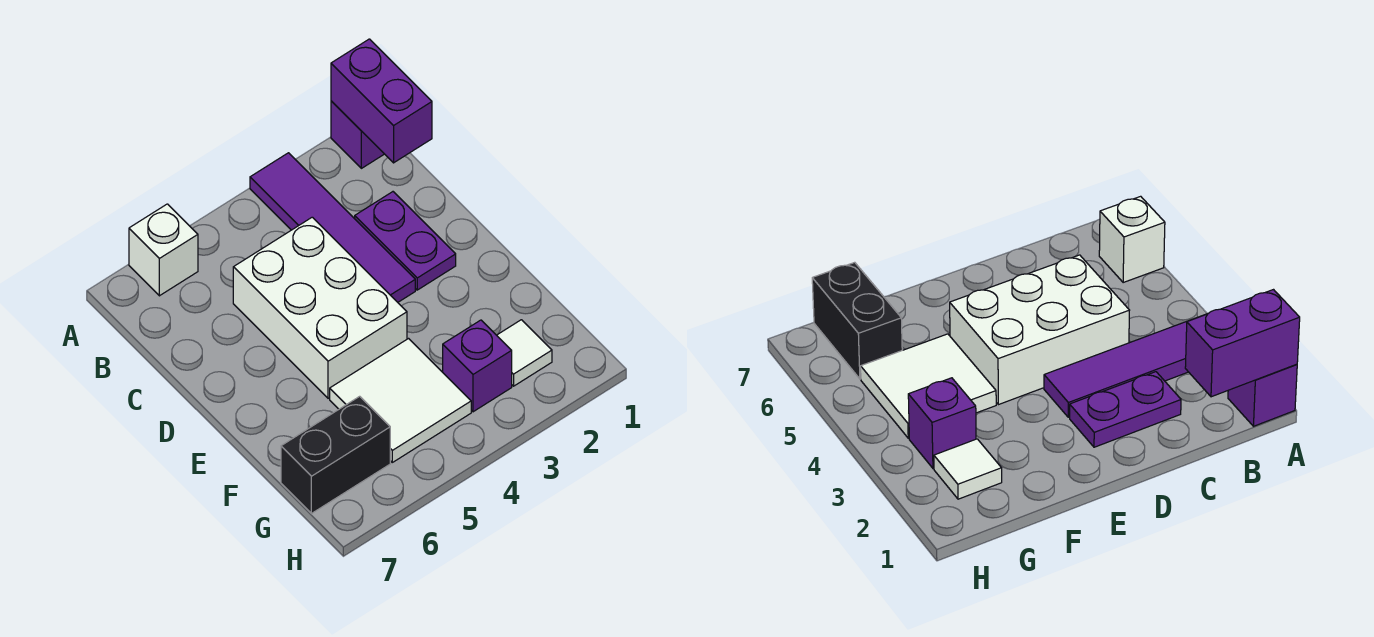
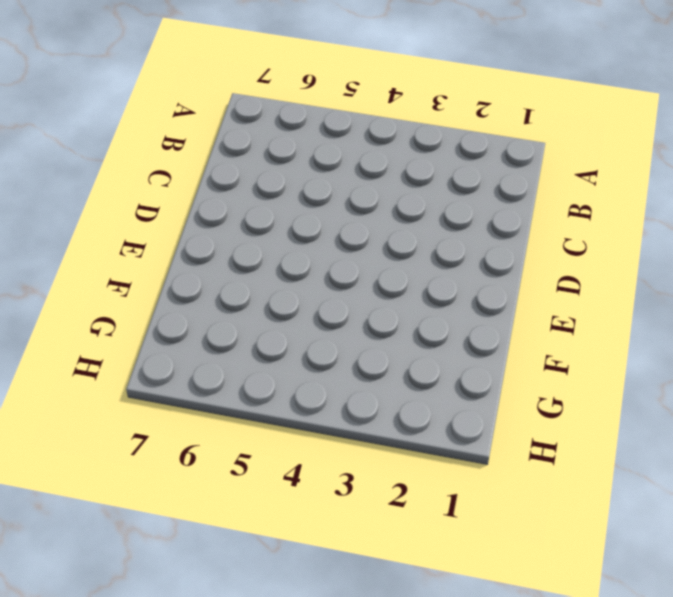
none -> purple 1x1 brick [331,101,384,168]
none -> purple 1x4 tile [250,153,415,302]

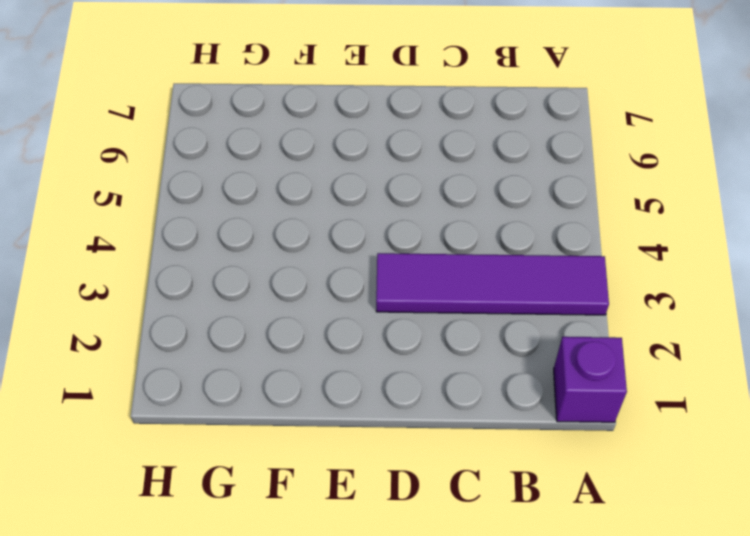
none -> white 1x1 brick [129,204,198,296]
none -> purple 1x2 plate [355,192,456,290]

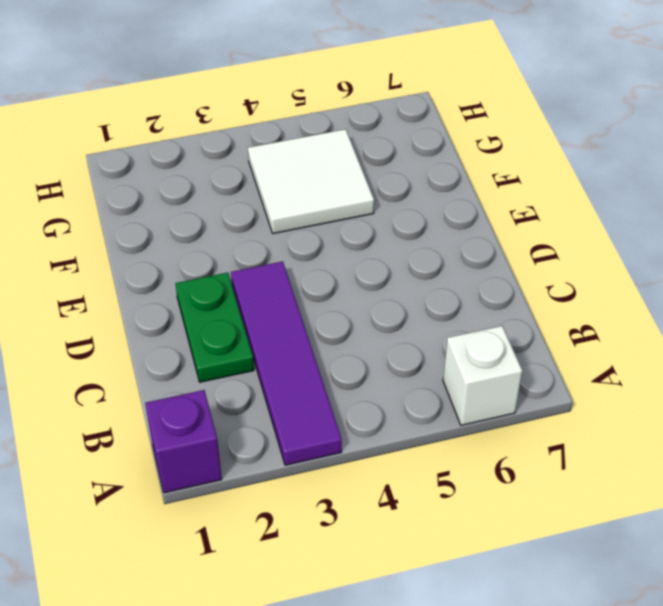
green 1x2 plate [175,273,254,382] -> purple 1x2 plate [355,192,456,290]
none -> white 2x3 brick [233,217,407,398]
none -> white 1x1 tile [497,320,552,386]

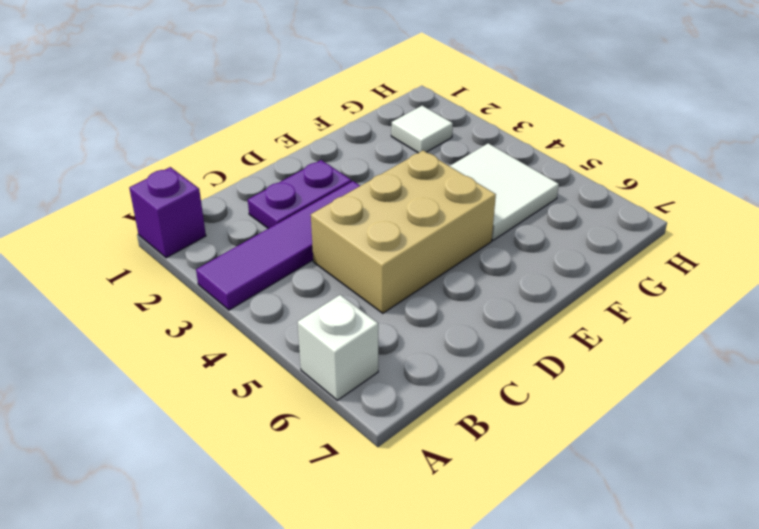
tan 2x3 brick [311,150,496,313] -> white 2x3 brick [233,217,407,398]
none -> purple 1x1 brick [443,320,512,412]
none -> black 1x2 brick [281,396,390,514]

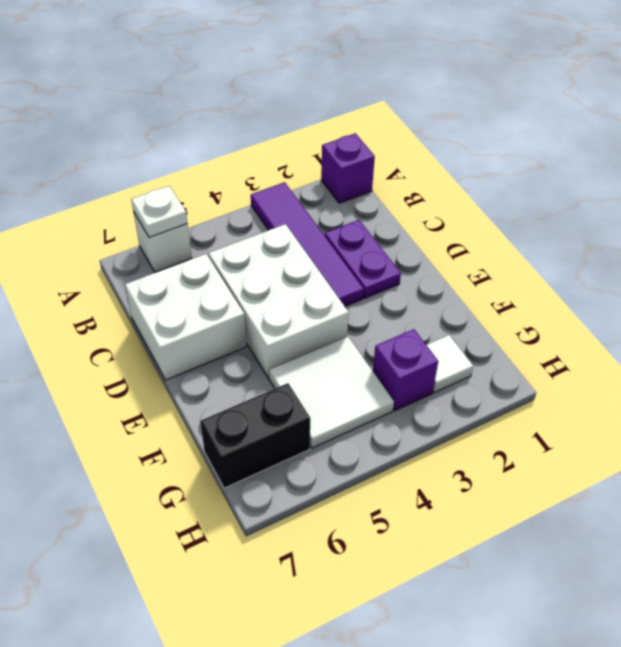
white 1x1 plate [131,186,187,237] -> none
white 2x2 brick [125,254,246,380] -> none
none -> purple 1x2 brick [331,39,432,163]

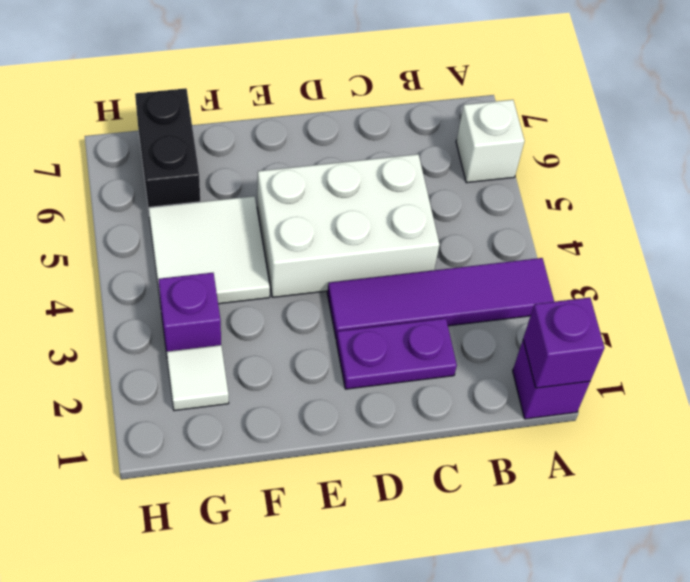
purple 1x1 brick [523,297,605,388] -> purple 1x2 brick [331,39,432,163]

